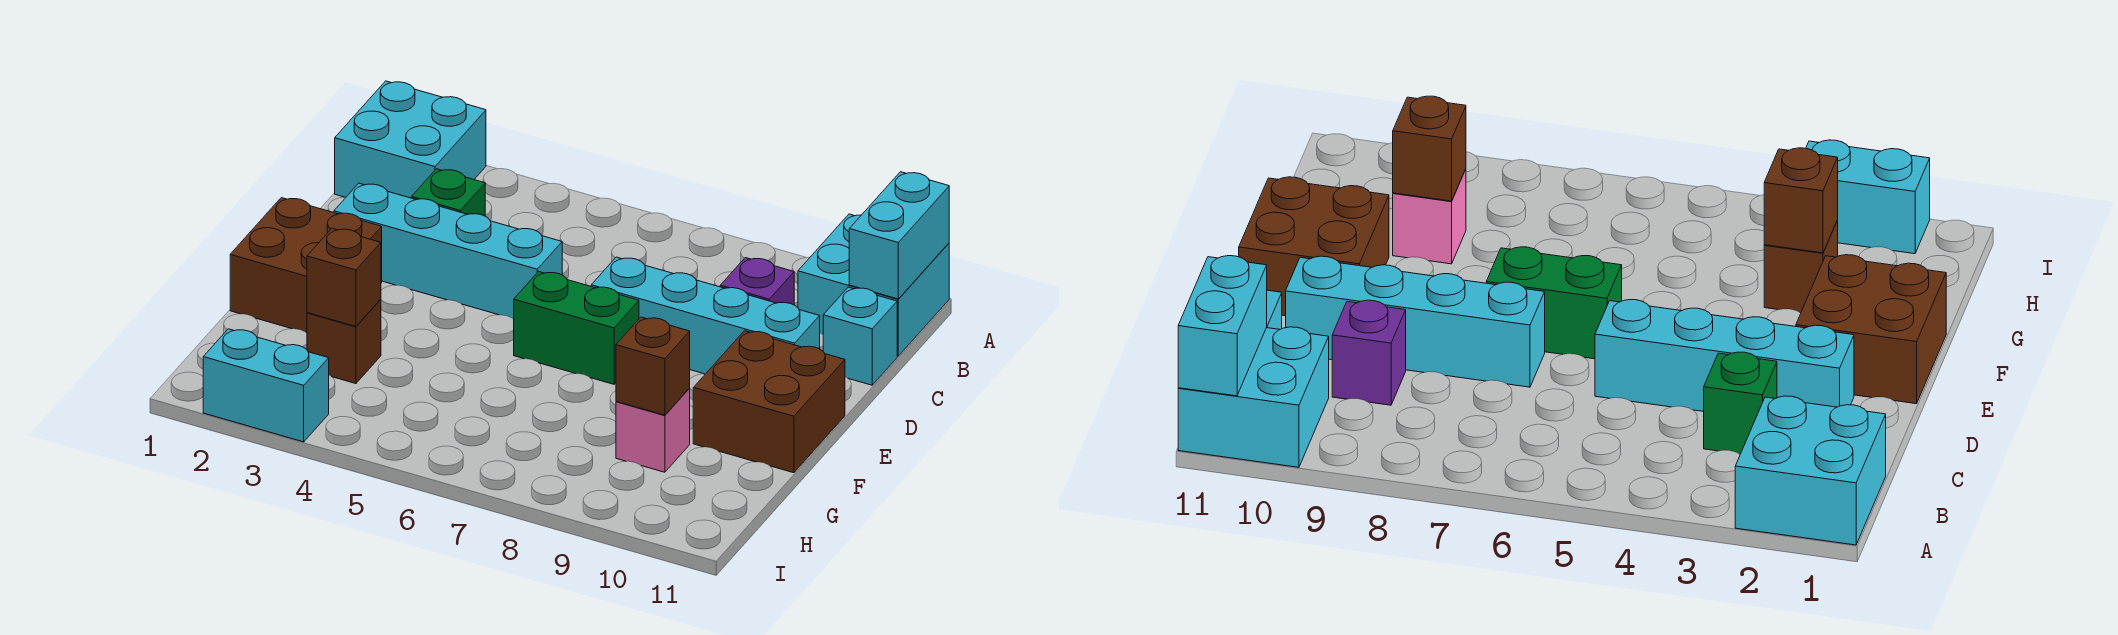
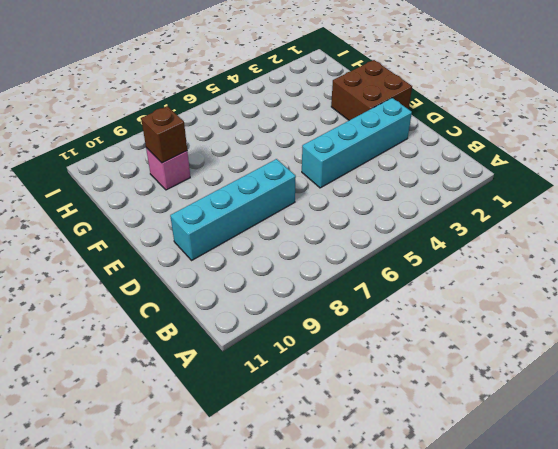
none -> cyan 2x2 brick [335,81,486,198]
none -> cyan 2x2 brick [798,214,949,356]
none -> green 1x1 brick [411,169,485,216]

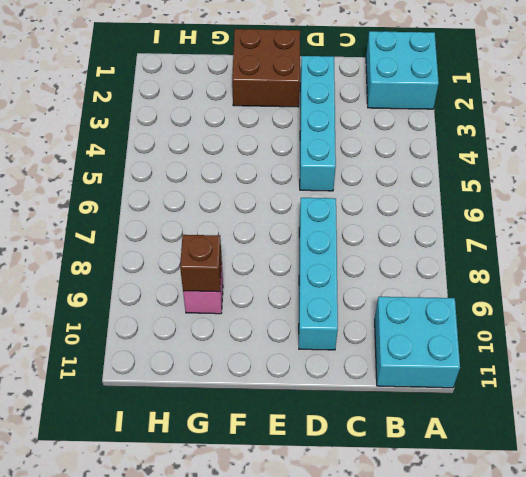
none -> green 1x1 brick [411,169,485,216]
none -> purple 1x1 brick [720,258,794,305]
none -> cyan 1x1 brick [823,287,897,385]

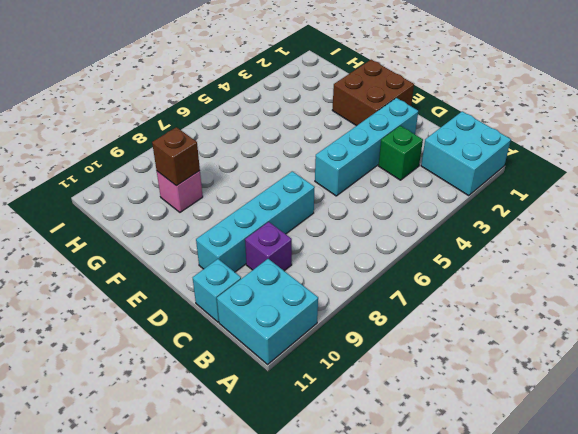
none -> green 1x2 brick [514,272,639,384]
none -> brown 2x2 brick [693,331,845,473]
none -> brown 1x1 brick [307,299,381,384]

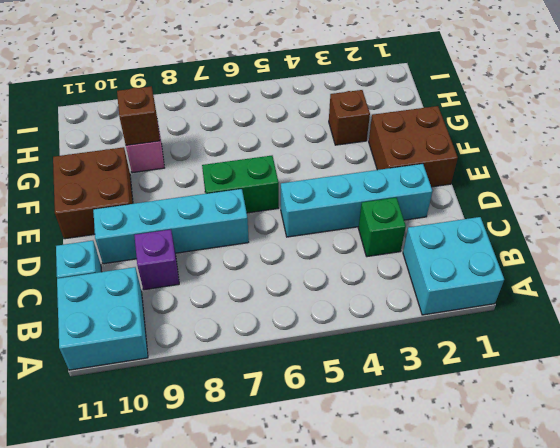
none -> cyan 1x2 brick [203,329,329,442]
none -> cyan 1x2 brick [849,172,949,299]
none -> brown 1x1 brick [307,228,381,326]

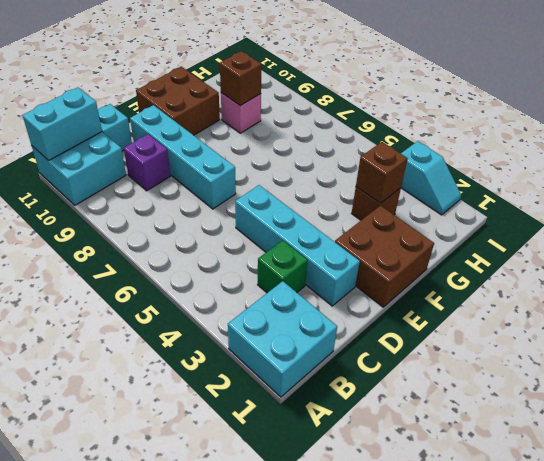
cyan 1x2 slope [401,141,461,215] -> cyan 1x2 brick [203,329,329,442]
none -> green 1x2 brick [514,272,639,384]

